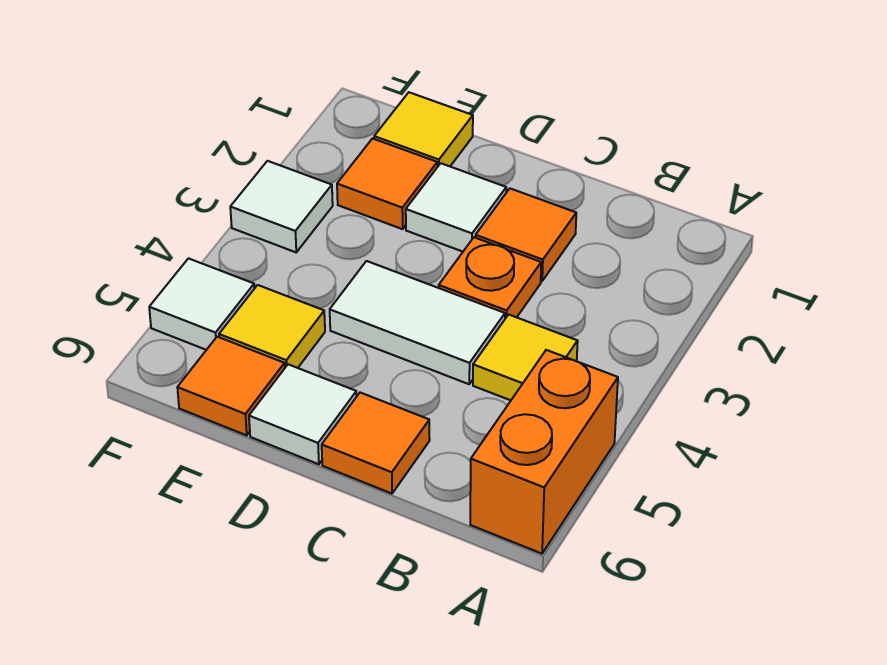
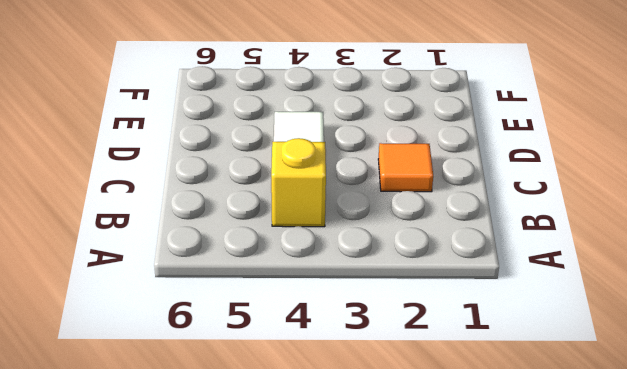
yellow 1x1 brick [271,138,326,227] -> yellow 1x1 tile [473,315,578,400]
none -> orange 1x2 brick [470,350,618,554]
none -> orange 1x1 plate [439,237,541,319]
none -> orange 1x1 tile [322,393,430,494]

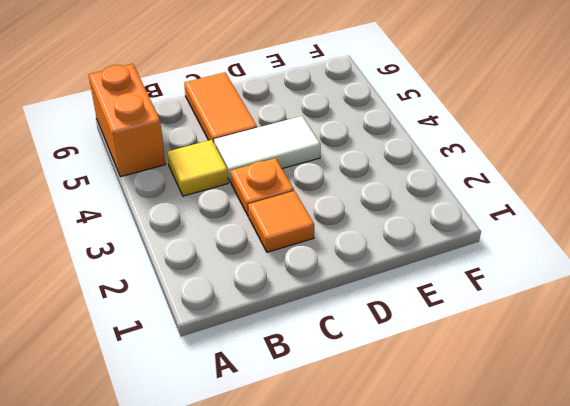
orange 1x2 tile [184,72,257,142] -> orange 1x1 tile [322,393,430,494]
none -> white 1x1 tile [406,163,506,252]
none -> white 1x1 tile [249,364,357,464]
none -> yellow 1x1 tile [374,92,473,167]

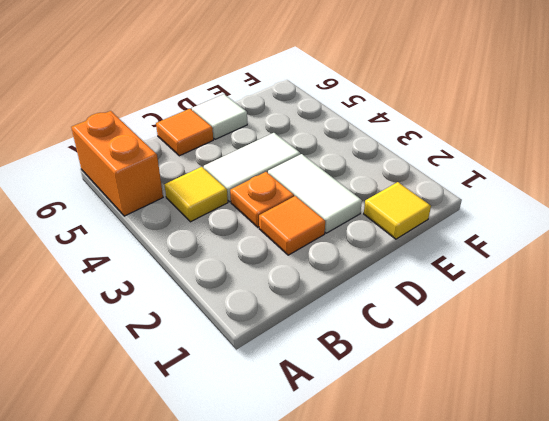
white 1x2 tile [268,154,362,233] -> white 1x1 tile [406,163,506,252]
none -> orange 1x1 tile [337,138,437,229]
none -> yellow 1x1 tile [219,285,325,368]
none -> orange 1x1 tile [177,337,285,435]

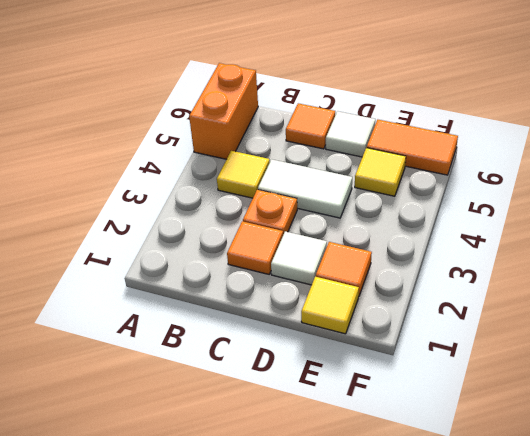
orange 1x2 tile [367,120,458,175] -> orange 1x1 tile [177,337,285,435]
none -> white 1x1 tile [230,161,333,252]
none -> white 1x1 tile [149,258,254,350]

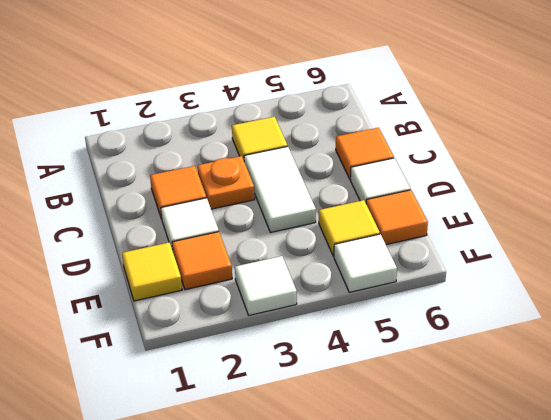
none -> orange 1x2 brick [470,350,618,554]

